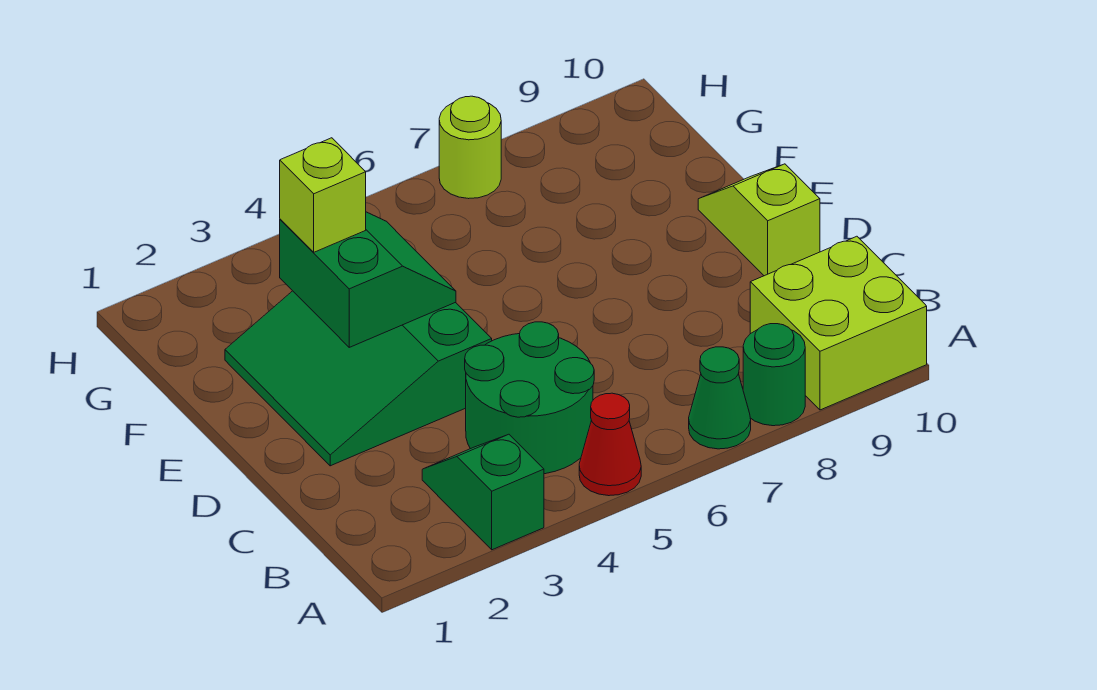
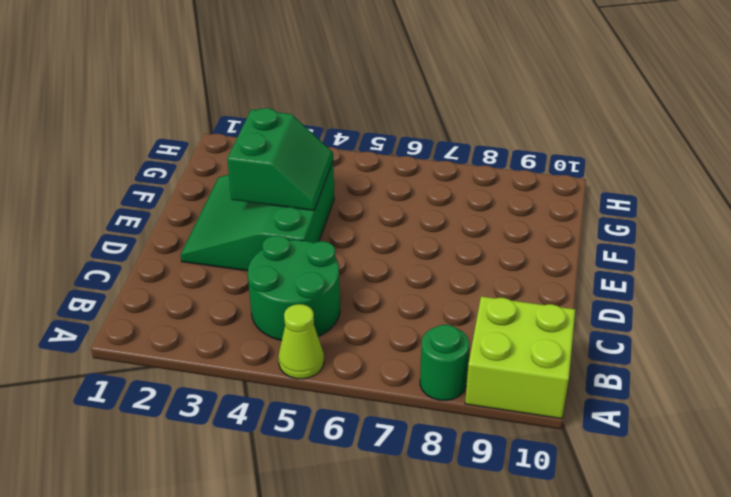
lime 1x1 cone [278,304,324,379] -> red 1x1 cone [579,393,641,496]
none -> green 1x2 slope [422,434,544,550]
none -> green 1x1 cone [689,347,751,449]

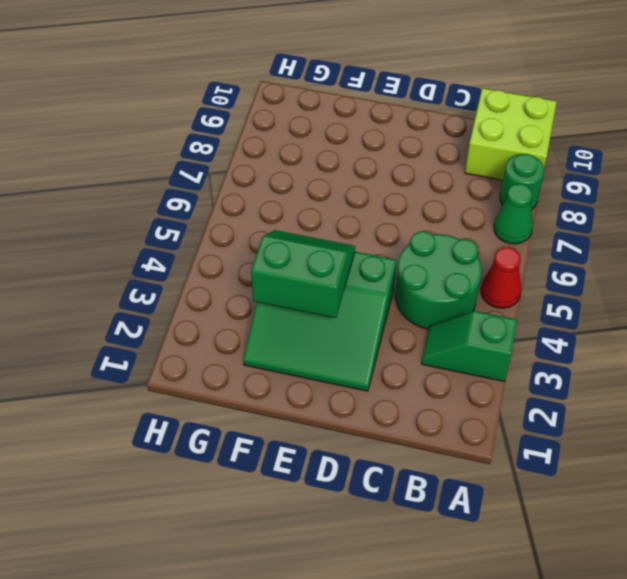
none -> lime 1x2 slope [698,164,820,276]
none -> lime 1x1 round brick [439,96,501,199]

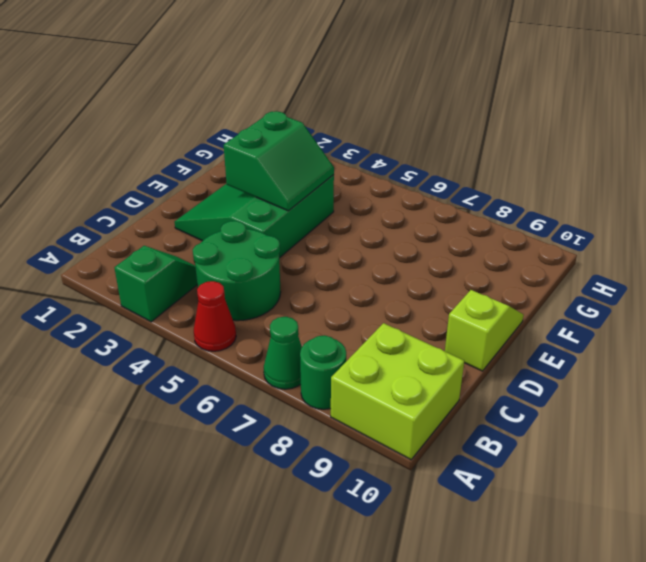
none -> lime 1x1 round brick [439,96,501,199]
none -> lime 1x1 brick [280,138,366,252]

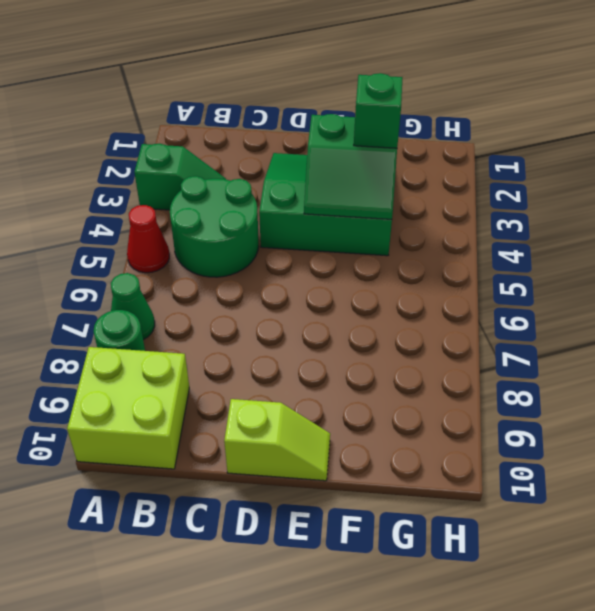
green 1x1 brick [354,73,402,148] -> lime 1x1 brick [280,138,366,252]
none -> lime 1x1 round brick [439,96,501,199]

